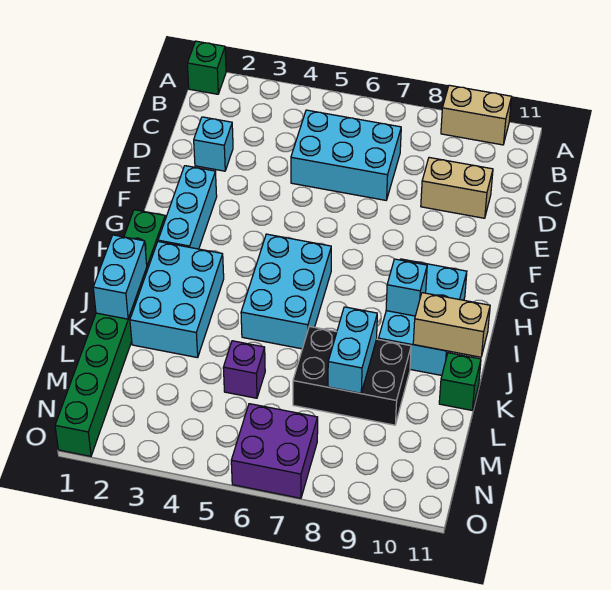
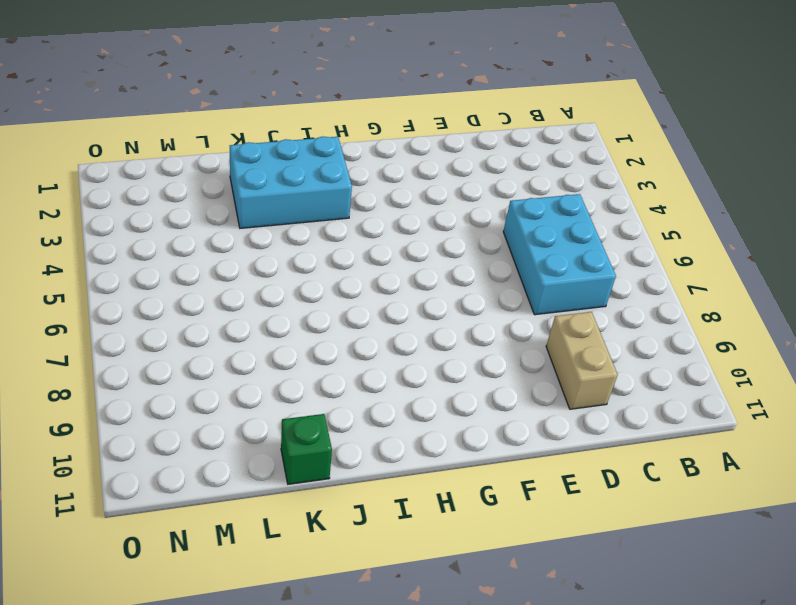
none -> green 1x1 brick [187,41,226,94]
none -> tan 1x2 brick [441,85,512,145]
none -> cyan 1x1 brick [194,117,233,171]

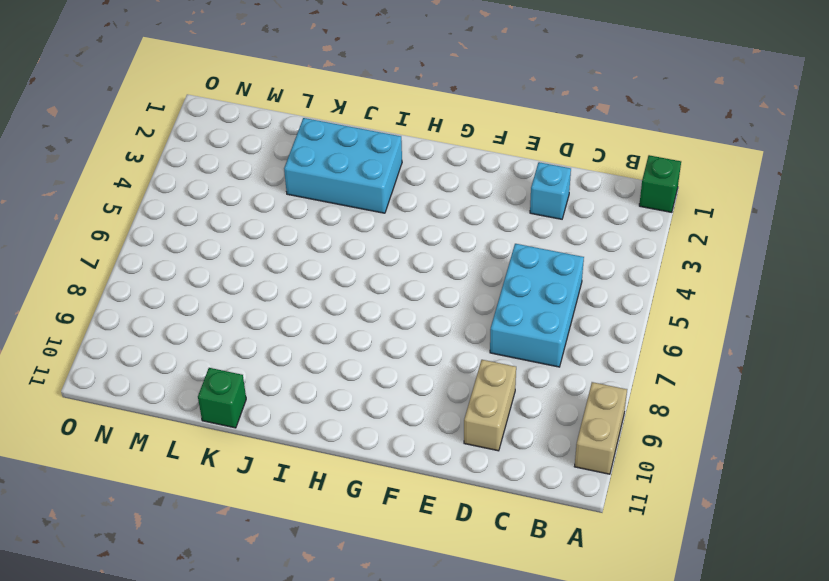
none -> cyan 1x3 brick [158,166,217,249]
none -> green 1x8 brick [55,210,166,456]
none -> cyan 2x3 brick [241,234,331,349]

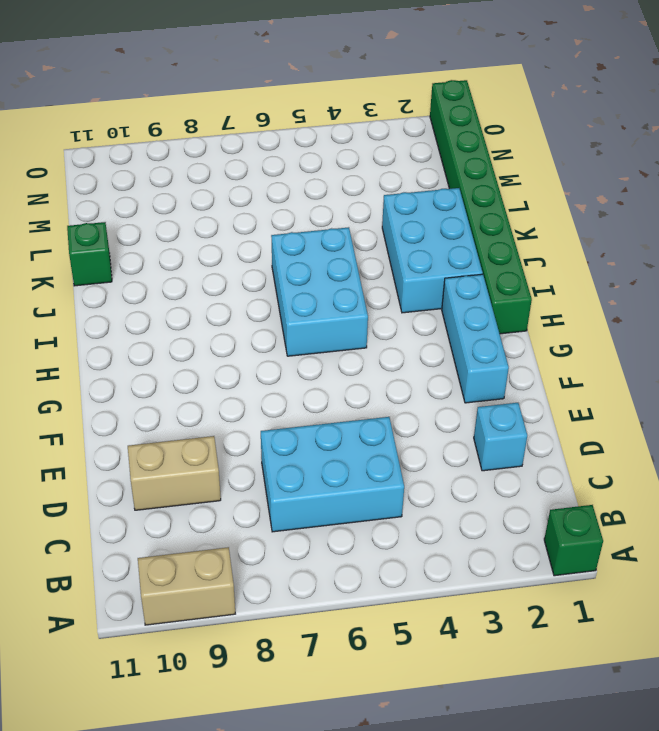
none -> cyan 2x3 brick [379,259,467,375]
none -> black 2x3 brick [293,326,411,425]
none -> purple 1x1 brick [223,341,265,398]

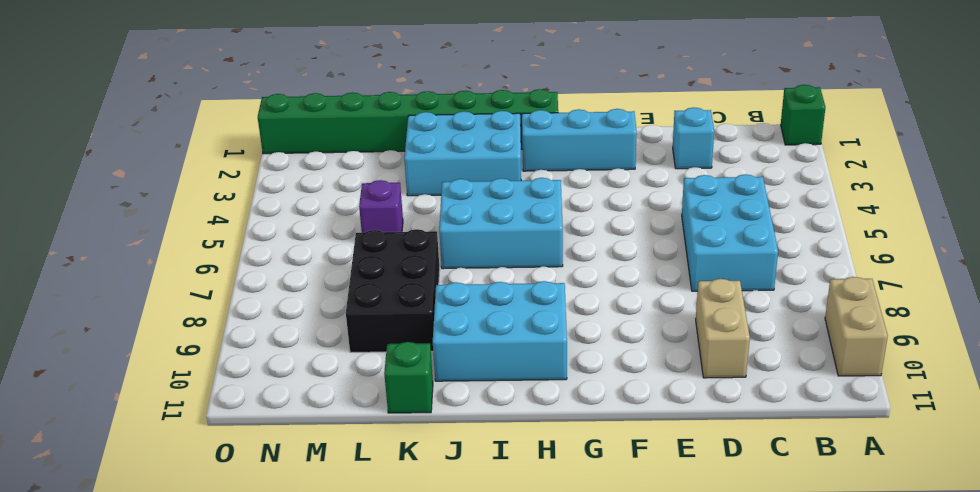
none -> purple 2x2 brick [231,404,318,498]
none -> cyan 1x1 brick [386,259,427,316]
none -> cyan 1x2 brick [93,235,147,319]

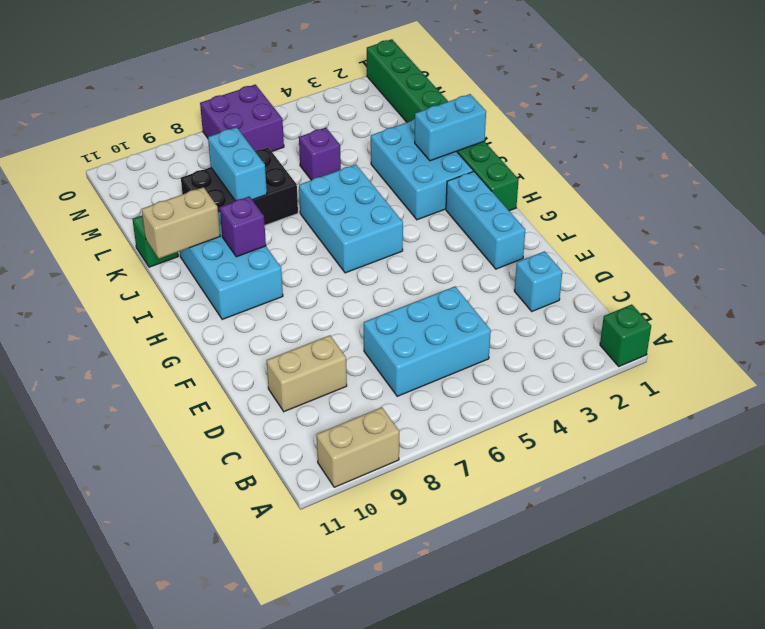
purple 1x1 brick [220,196,266,257] -> cyan 1x1 brick [386,259,427,316]
cyan 1x2 brick [415,94,486,161] -> cyan 1x2 brick turned to [93,235,147,319]

